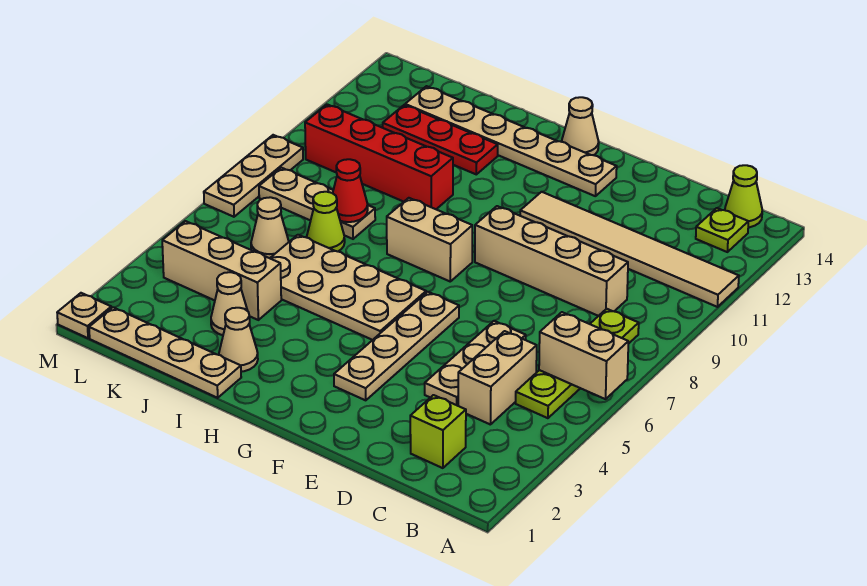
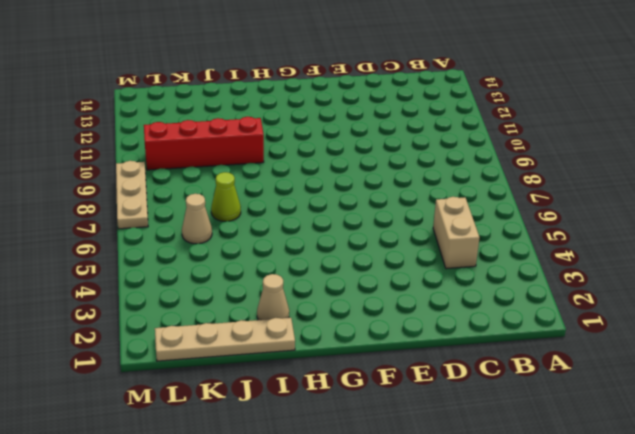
none -> tan 1x6 tile [520,192,739,307]
none -> lime 1x4 plate [516,309,639,418]
none -> lime 1x1 plate [696,208,748,252]

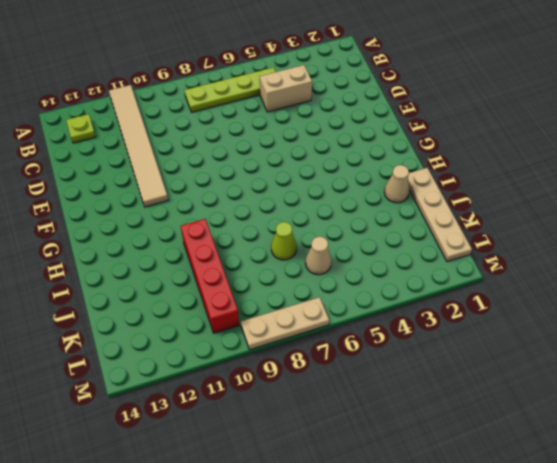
none -> lime 1x1 cone [725,165,762,227]
none -> lime 1x1 brick [410,395,466,468]
none -> tan 1x4 brick [475,206,628,316]

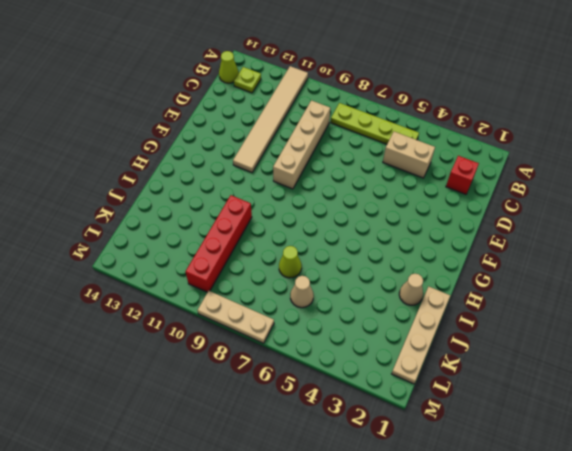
red 1x1 brick [446,156,479,194] -> lime 1x1 brick [410,395,466,468]
none -> tan 1x3 plate [425,321,526,406]
none -> tan 1x4 plate [334,292,459,400]
none -> tan 1x6 plate [405,86,617,196]

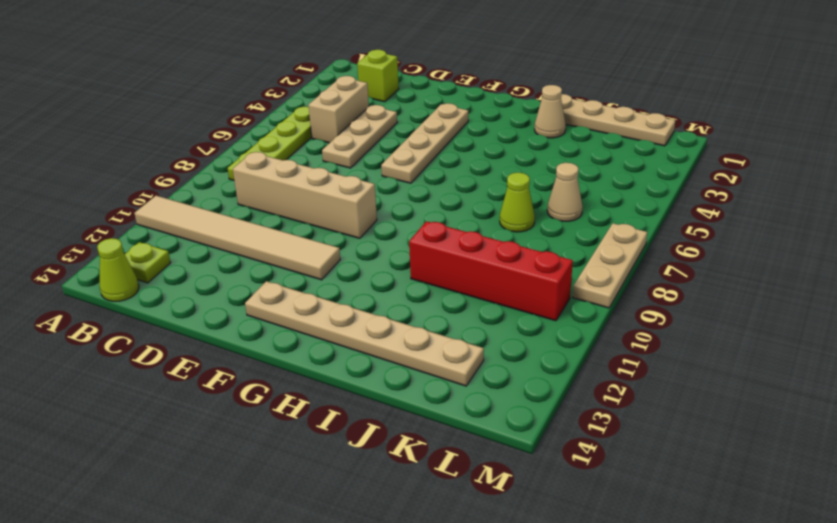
none -> tan 2x4 plate [270,235,426,340]
none -> tan 1x2 brick [387,198,472,281]
none -> tan 1x1 cone [562,97,599,155]

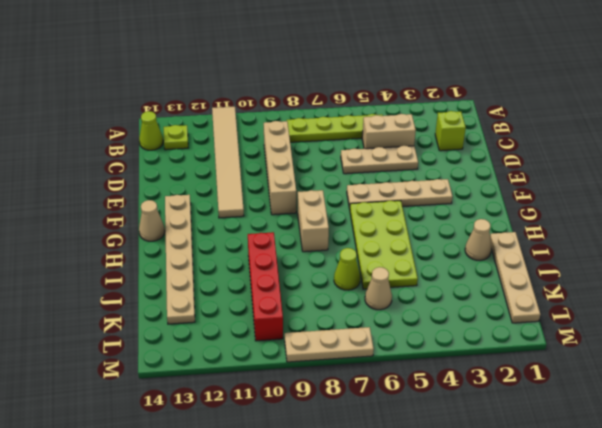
lime 2x4 plate [350,201,418,289] -> tan 2x4 plate [270,235,426,340]
none -> red 1x3 plate [383,105,498,174]
none -> tan 1x1 cone [211,272,250,335]
none -> tan 1x3 brick [162,221,281,320]

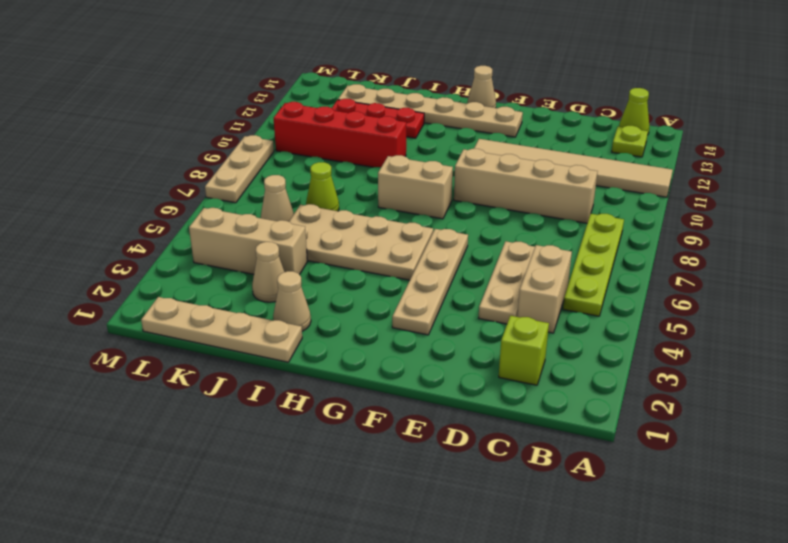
none -> tan 1x3 plate [259,168,375,239]
none -> tan 1x1 plate [57,293,111,338]
none -> tan 1x2 brick [539,312,628,399]

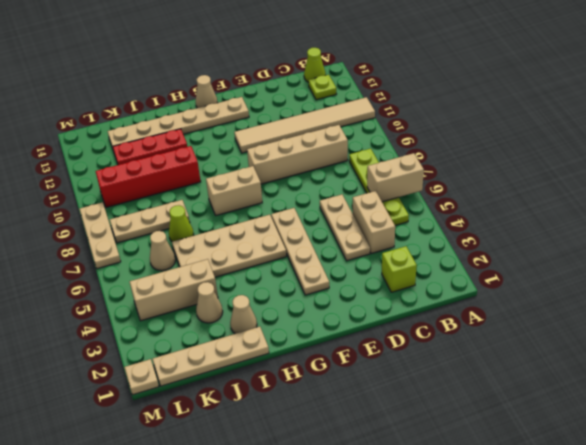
none -> red 1x1 cone [333,159,368,222]

